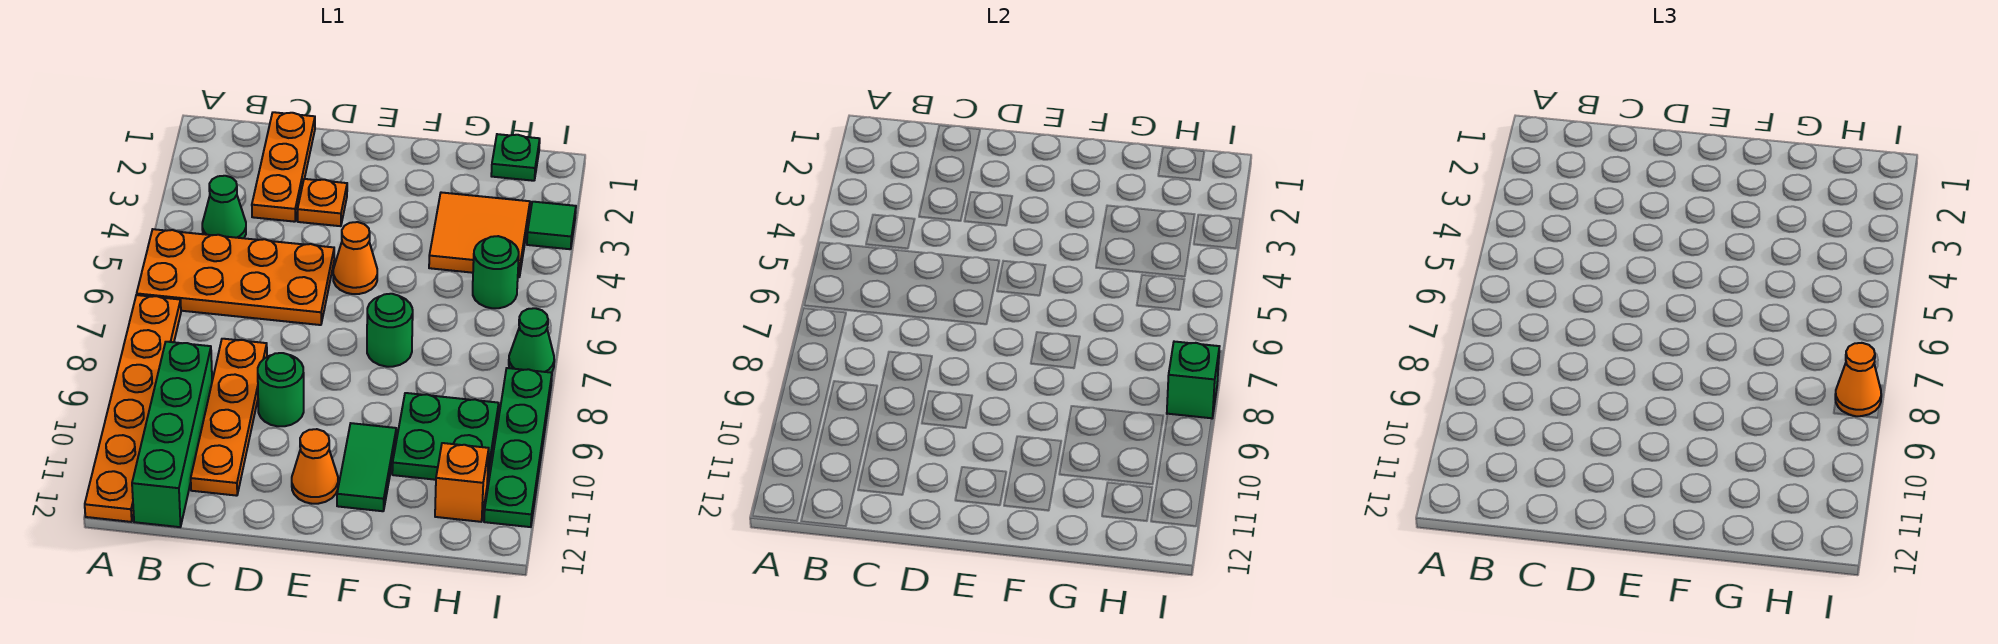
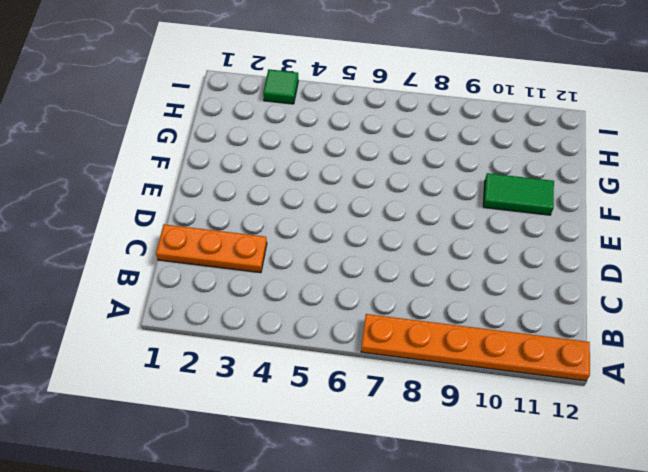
none -> orange 2x4 plate [137,229,334,325]
none -> green 1x1 cone [202,176,246,238]
none -> green 1x4 brick [132,342,212,527]

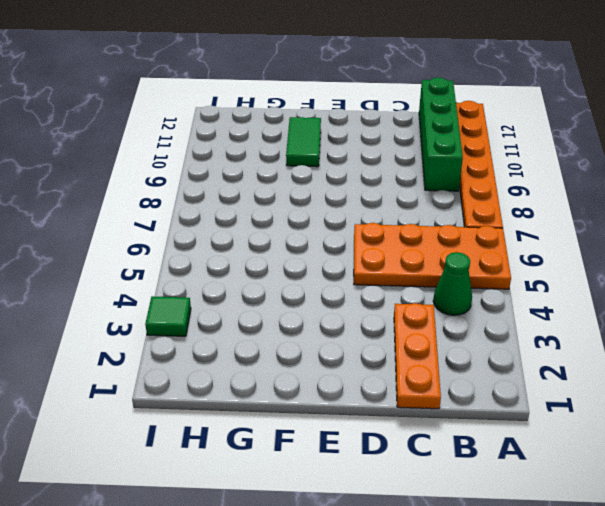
none -> orange 1x4 plate [191,339,267,496]
none -> orange 1x1 plate [297,179,347,226]
none -> green 1x1 round brick [258,353,304,426]

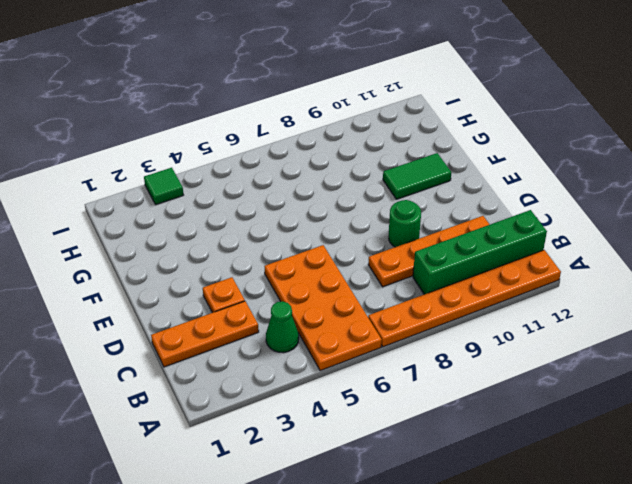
none -> orange 1x1 cone [333,222,377,294]
none -> orange 1x1 cone [292,429,338,504]
none -> green 1x1 round brick [367,294,413,367]

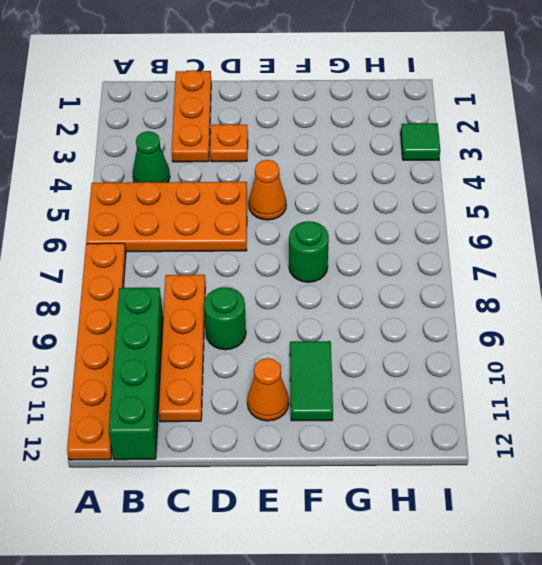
none -> orange 2x2 tile [429,192,530,277]
none -> green 2x2 plate [392,393,499,484]
none -> green 1x1 plate [491,134,540,181]

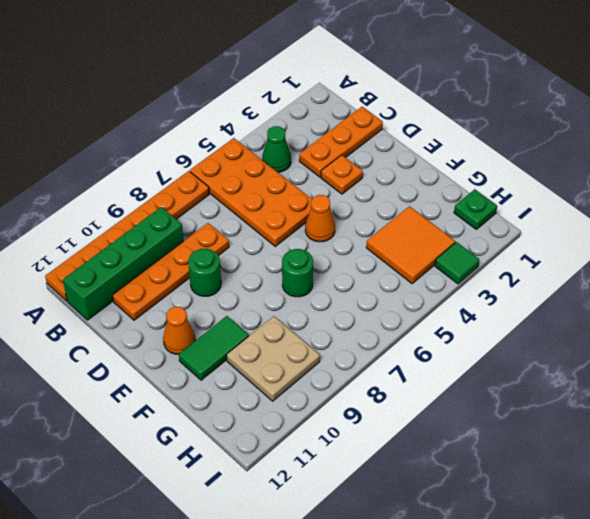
tan 2x2 plate [227,316,320,401] -> green 2x2 plate [392,393,499,484]
none -> green 1x1 round brick [473,236,519,308]
none -> orange 1x1 brick [435,443,489,522]
none -> green 1x1 cone [509,308,554,373]

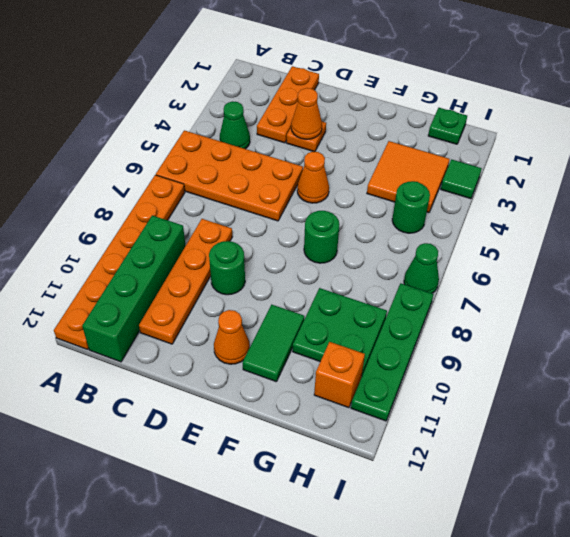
orange 1x1 cone [291,88,322,139] -> orange 1x1 cone moved to [1835,343,1881,416]
none -> green 1x1 brick [1167,342,1220,418]

